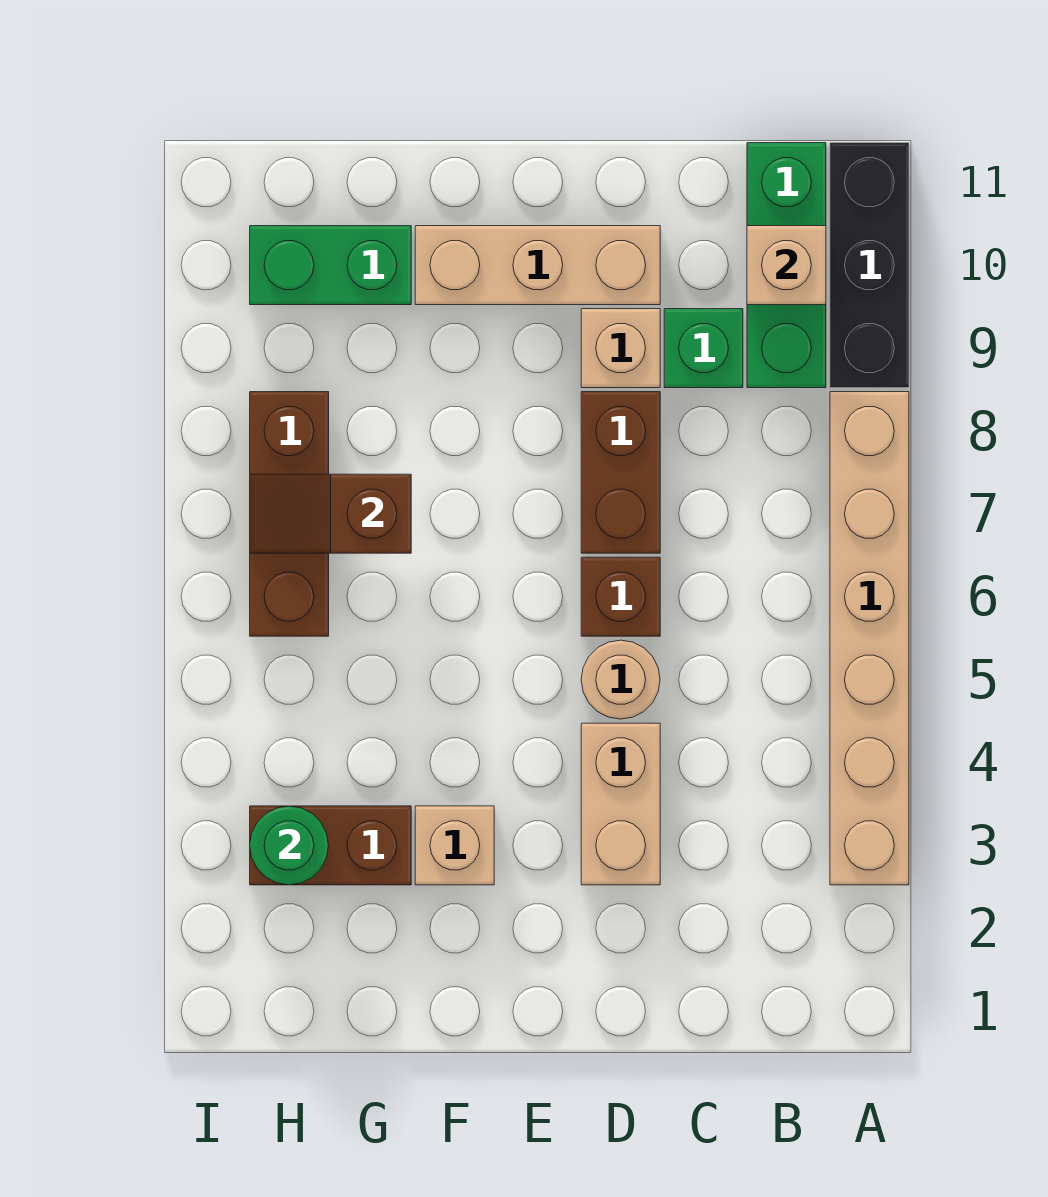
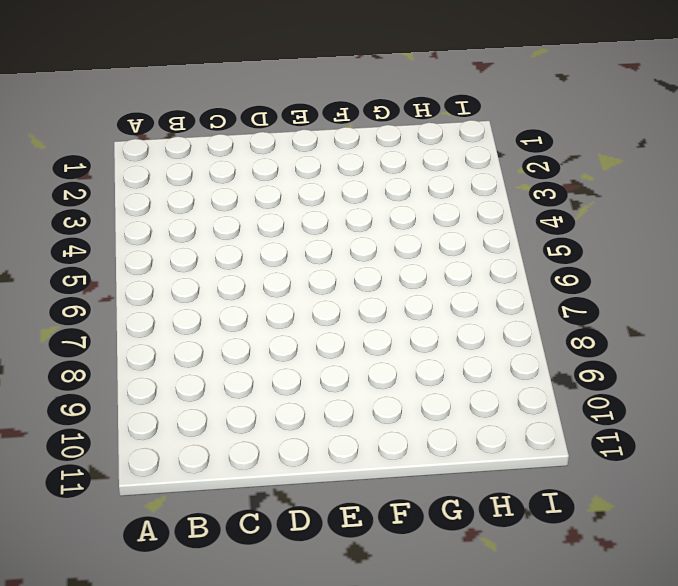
none -> tan 1x6 brick [830,392,909,885]
none -> black 1x3 brick [830,143,909,388]
none -> green 1x3 brick [747,143,826,388]

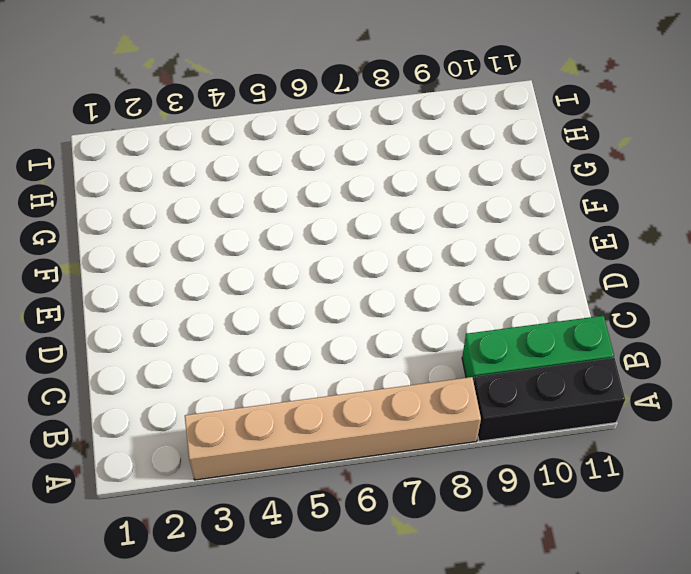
none -> green 1x1 brick [664,309,743,388]
none -> tan 1x2 brick [581,723,660,885]
none -> tan 1x1 round brick [581,640,660,719]

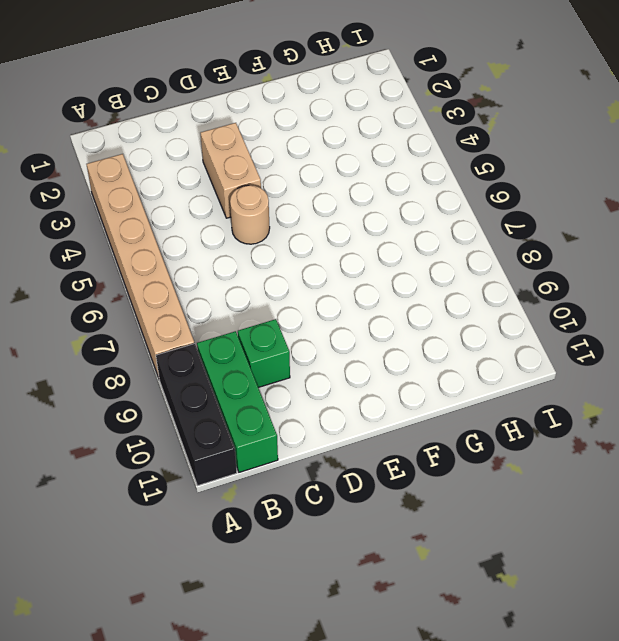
none -> brown 1x1 brick [581,557,660,636]
none -> brown 1x2 brick [581,392,660,553]
none -> tan 1x1 brick [581,309,660,388]

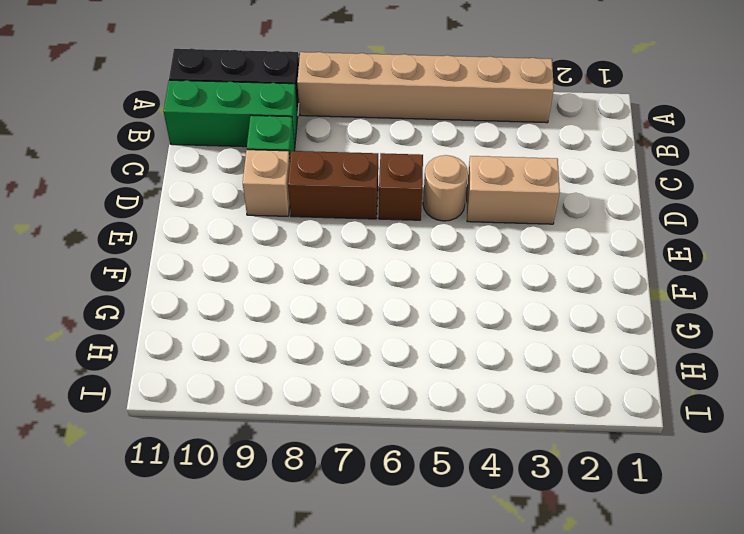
none -> tan 1x3 brick [415,226,660,305]
none -> tan 1x1 brick [415,806,494,885]
none -> brown 1x2 brick [250,806,411,885]

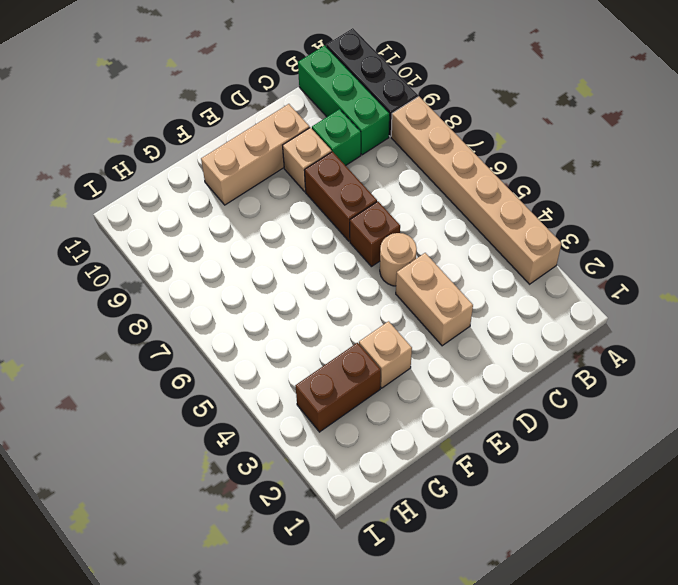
none -> green 1x2 brick [250,226,411,305]
none -> brown 1x3 brick [250,392,329,636]
none -> tan 1x1 brick [747,226,826,305]

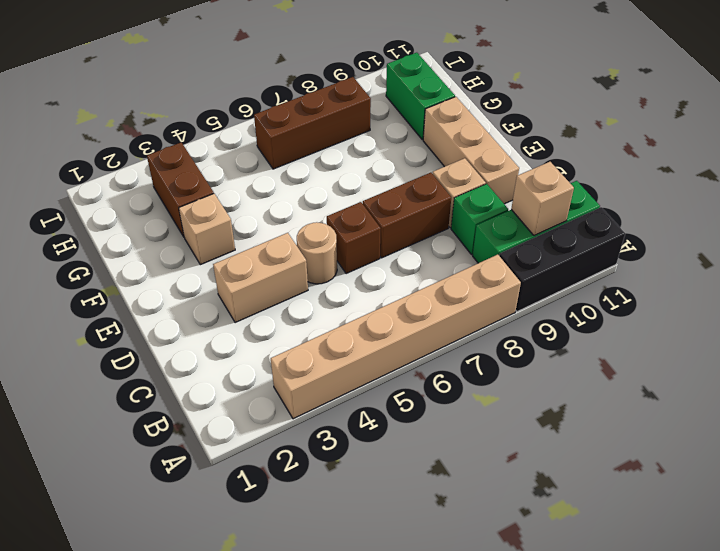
none -> brown 1x2 slope [250,474,411,553]
none -> green 1x1 round brick [250,806,329,885]

